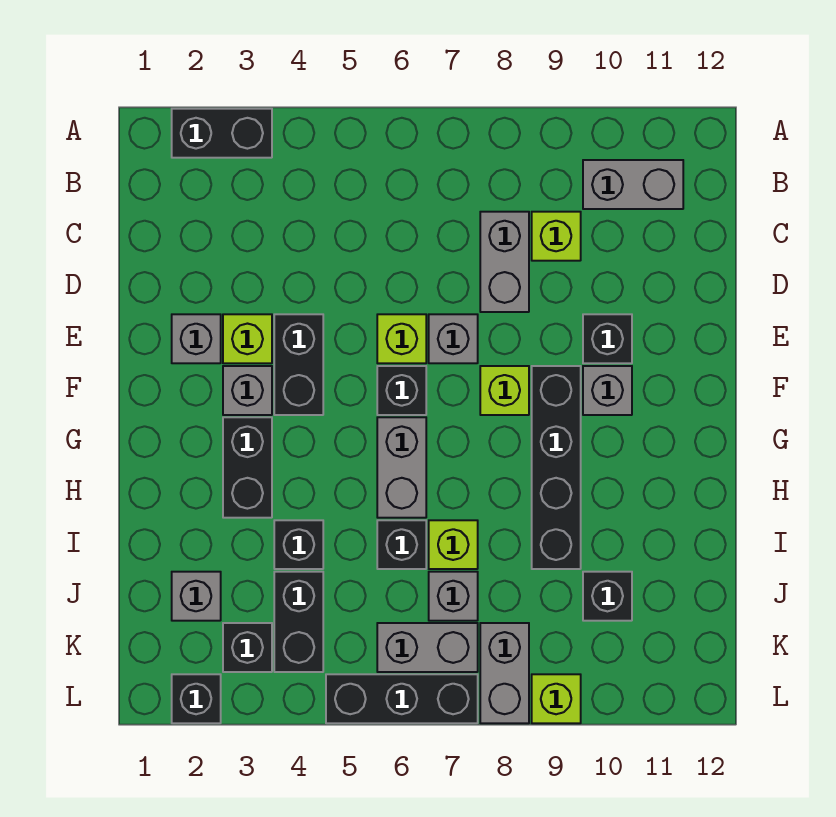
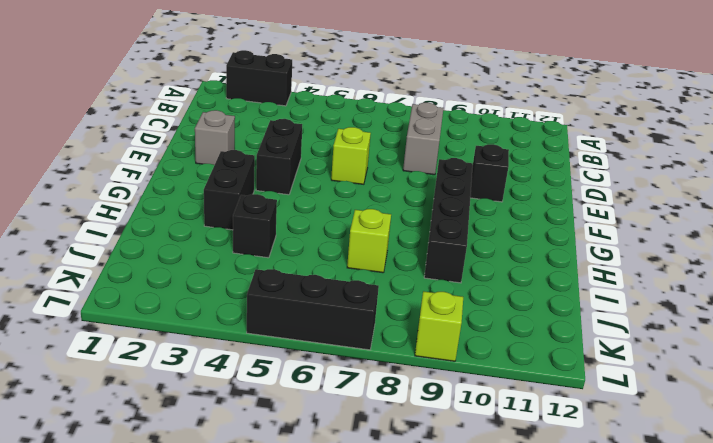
none -> grey 1x2 brick [583,160,683,209]
none -> lime 1x1 brick [532,212,581,261]
none -> lime 1x1 brick [223,314,272,363]
none -> grey 1x1 brick [429,314,478,363]

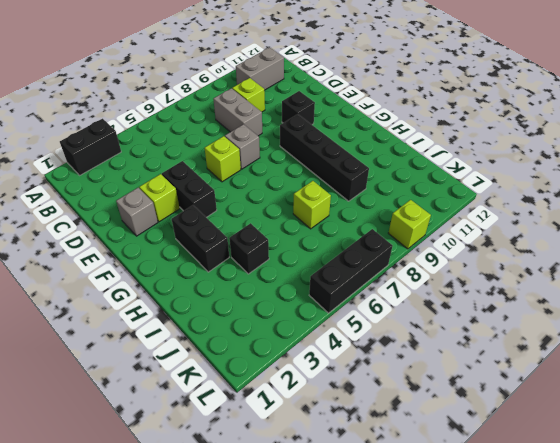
none -> grey 1x1 brick [223,366,272,415]
none -> black 1x1 brick [377,366,426,415]
none -> lime 1x1 brick [480,366,529,415]
none -> grey 1x1 brick [583,366,632,415]

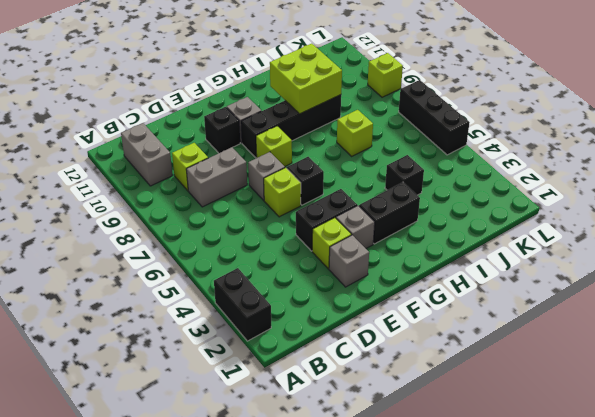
lime 2x2 brick [270,44,342,114] -> none
none -> grey 1x2 brick [377,417,426,518]
none -> black 1x1 brick [377,520,426,569]
none -> grey 1x1 brick [172,572,221,621]
none -> black 1x2 brick [274,572,323,672]

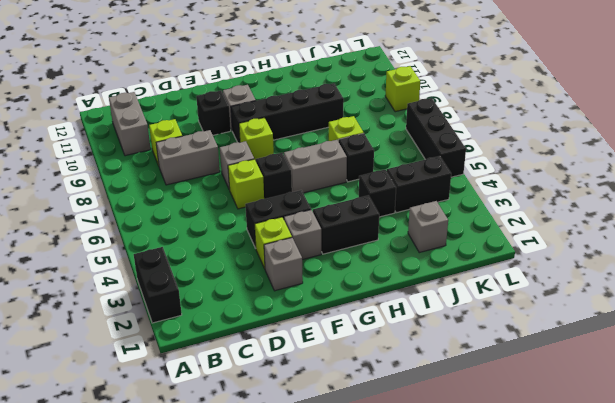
none -> grey 1x1 brick [429,572,478,621]
none -> black 1x1 brick [583,572,632,621]
none -> black 1x1 brick [223,623,272,672]
none -> grey 1x2 brick [377,623,478,672]

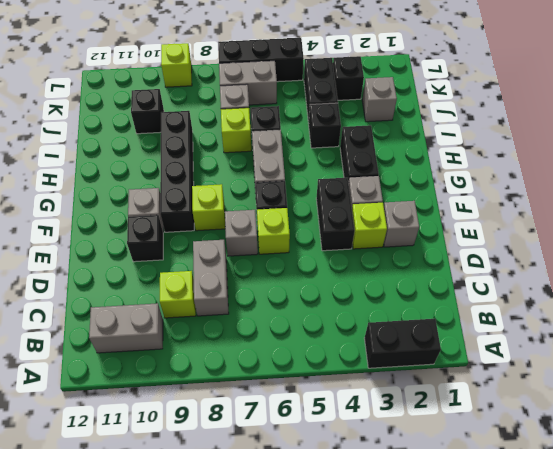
none -> grey 1x2 brick [480,623,529,723]
none -> black 1x1 brick [172,674,221,723]

